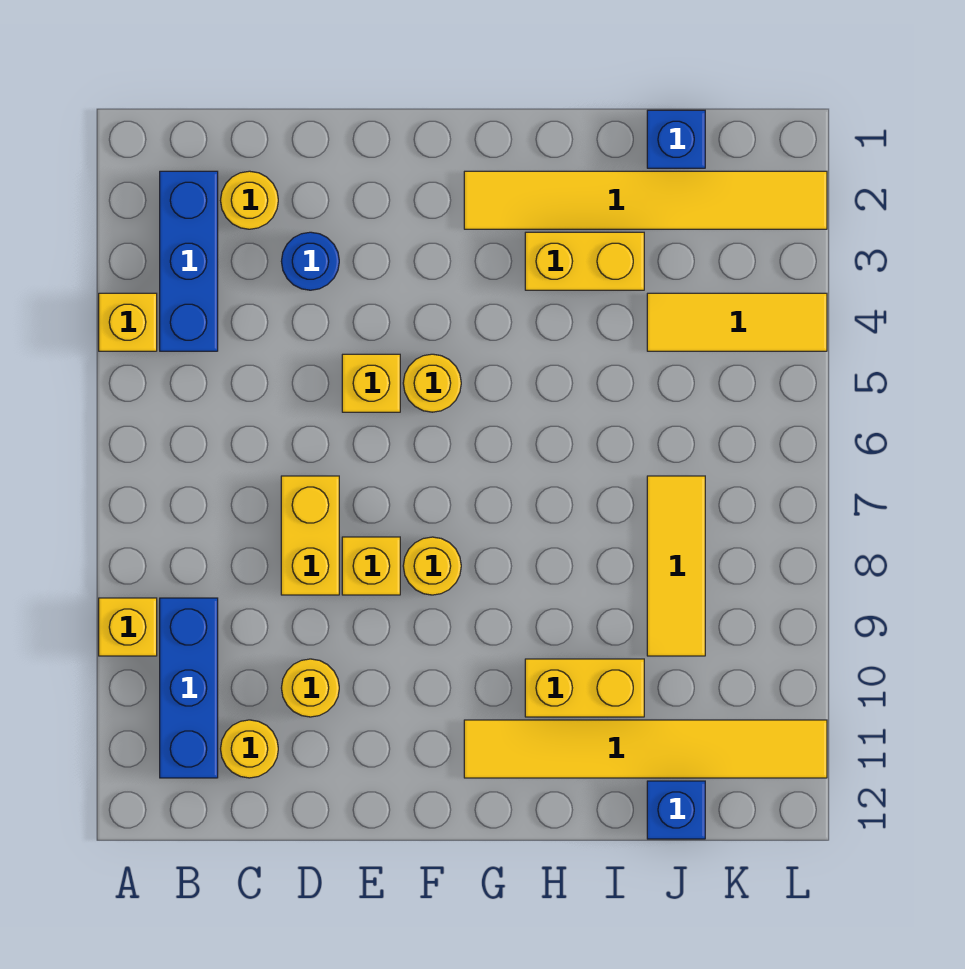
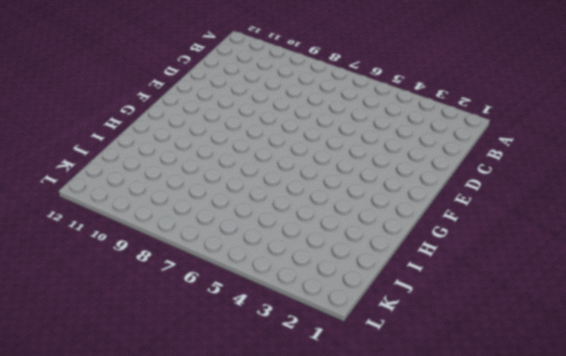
none -> yellow 1x1 brick [99,293,157,351]
none -> yellow 1x1 brick [99,598,157,656]
none -> blue 1x3 brick [160,171,218,351]

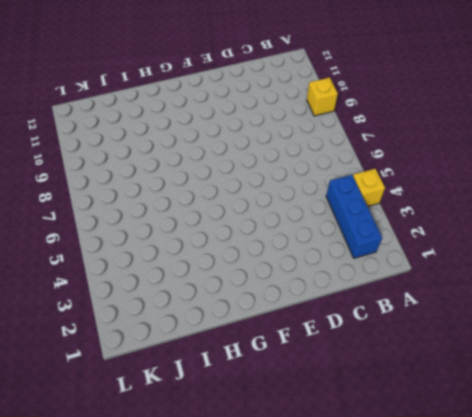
none -> blue 1x3 brick [160,598,218,778]
none -> yellow 1x1 round brick [221,171,278,229]
none -> yellow 1x1 round brick [221,720,278,778]

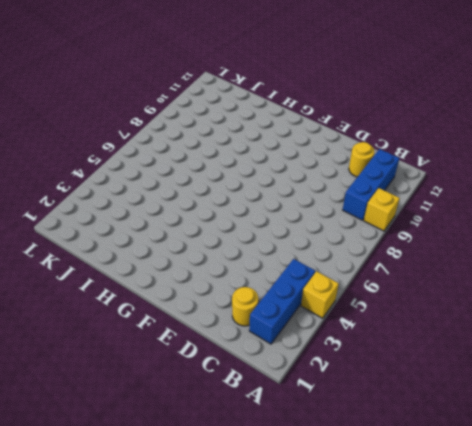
none -> blue 1x1 round brick [281,232,339,290]
none -> yellow 1x2 brick [281,476,339,595]
none -> yellow 1x1 round brick [282,659,339,717]

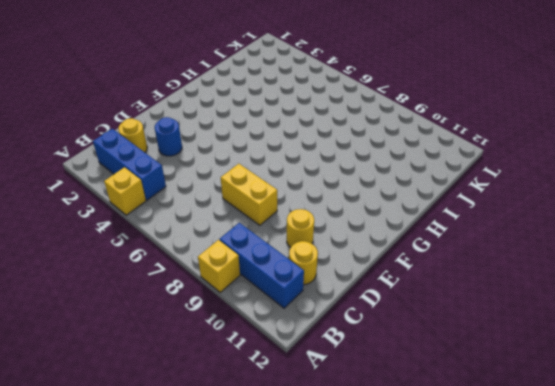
none -> yellow 1x1 brick [342,354,400,412]
none -> yellow 1x1 brick [342,537,400,595]
none -> yellow 1x1 round brick [403,354,461,412]

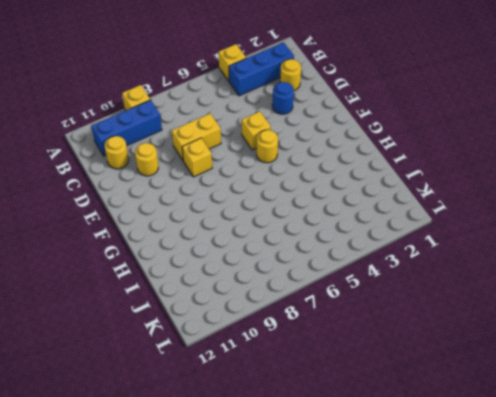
none -> yellow 1x1 round brick [403,537,461,595]
none -> yellow 1x6 tile [464,171,827,229]
none -> yellow 1x6 tile [464,720,827,778]

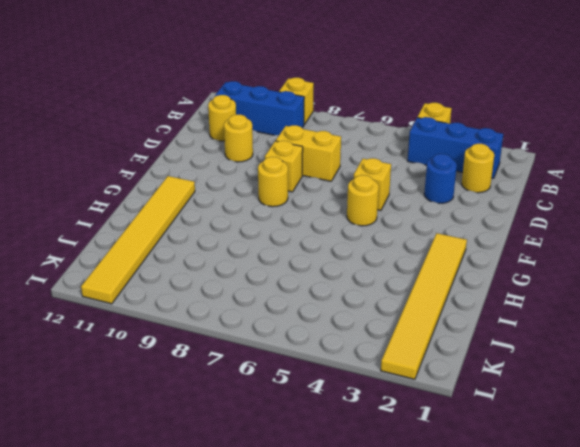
none -> yellow 1x2 brick [525,232,644,290]
none -> yellow 1x2 brick [525,659,644,717]
none -> blue 1x1 brick [647,110,705,168]

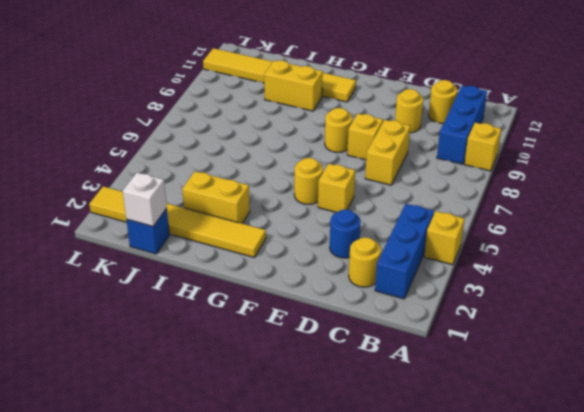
white 1x1 brick [123,173,167,226] -> none
none -> yellow 1x3 tile [647,293,827,351]
none -> yellow 1x3 tile [647,476,705,656]
none -> blue 1x1 brick [647,781,705,839]

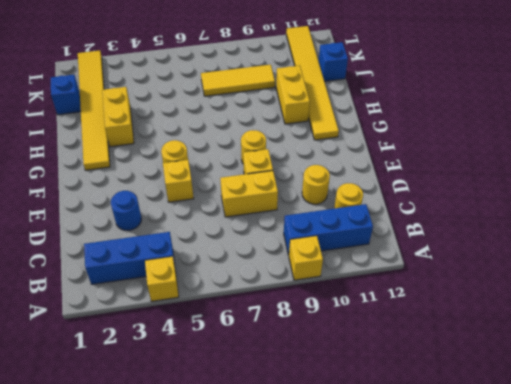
none -> yellow 1x1 round brick [221,171,278,229]
none -> yellow 1x3 tile [647,293,827,351]

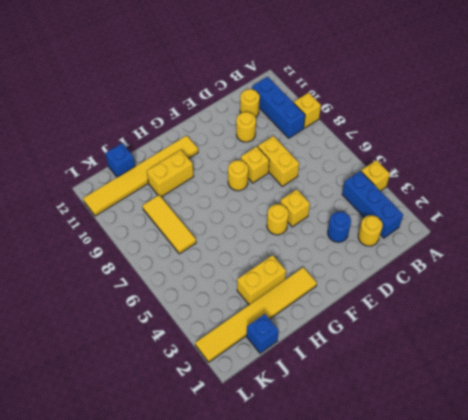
none -> yellow 1x3 tile [647,293,827,351]

